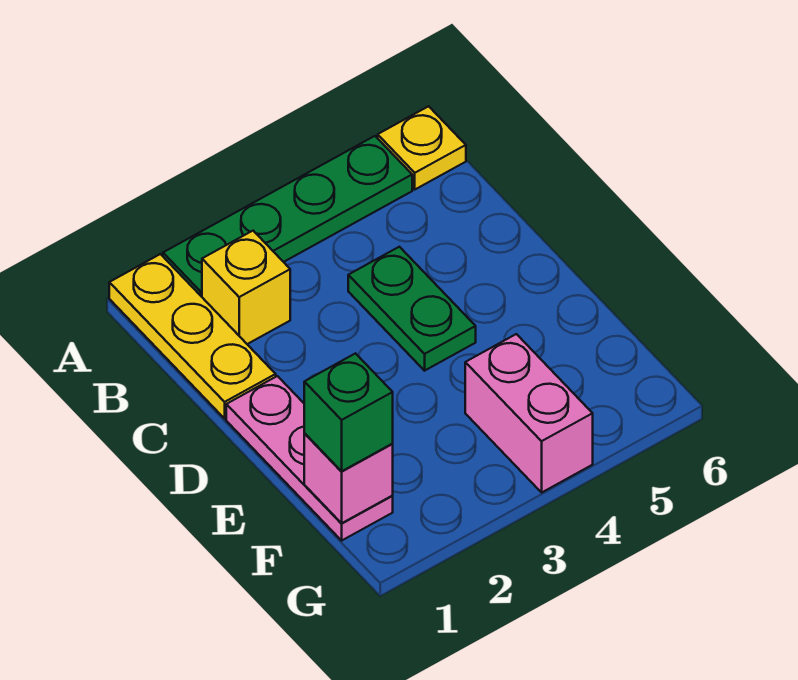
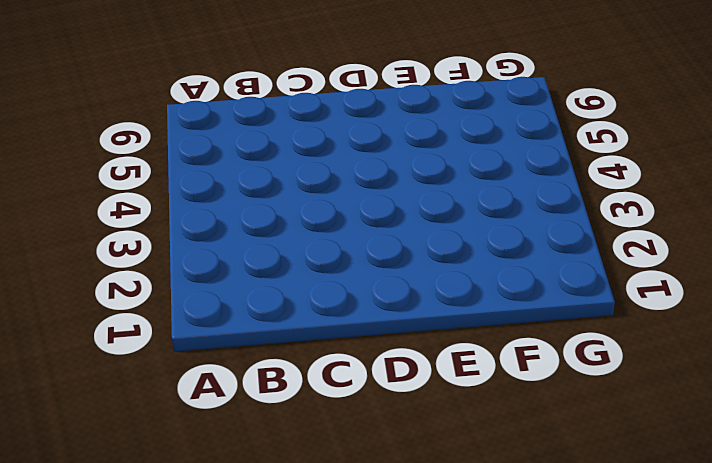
none -> yellow 1x3 plate [109,254,276,418]
none -> green 1x4 plate [163,136,412,297]

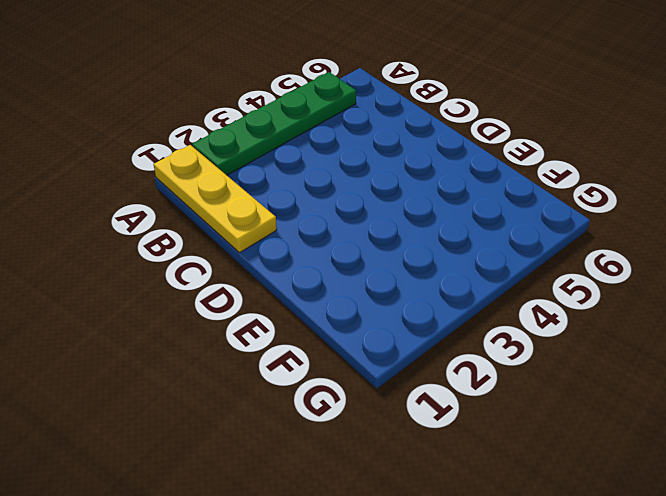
none -> yellow 1x1 plate [378,106,466,189]
none -> yellow 1x1 brick [202,231,290,344]

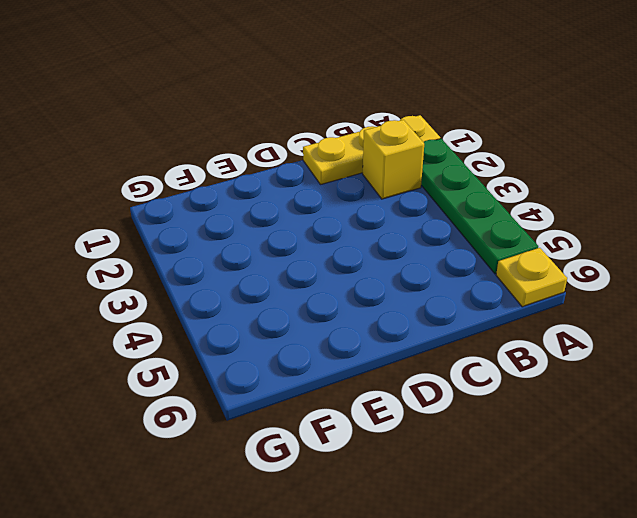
none -> green 1x2 plate [348,247,476,371]
none -> pink 1x3 plate [226,376,393,540]

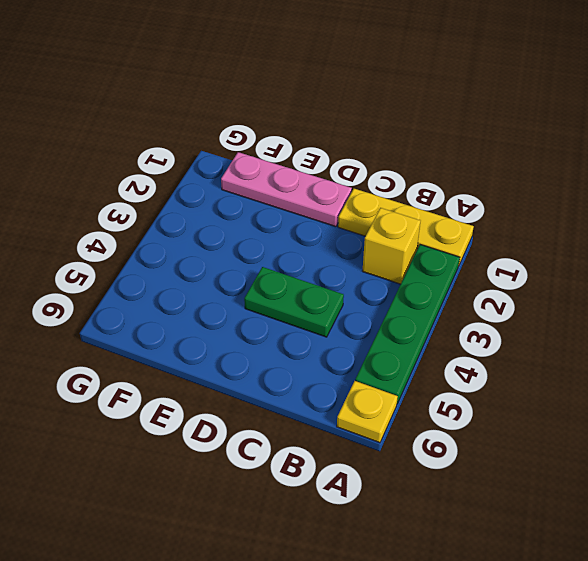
none -> pink 1x2 brick [465,334,593,492]
none -> pink 1x1 brick [304,434,393,523]

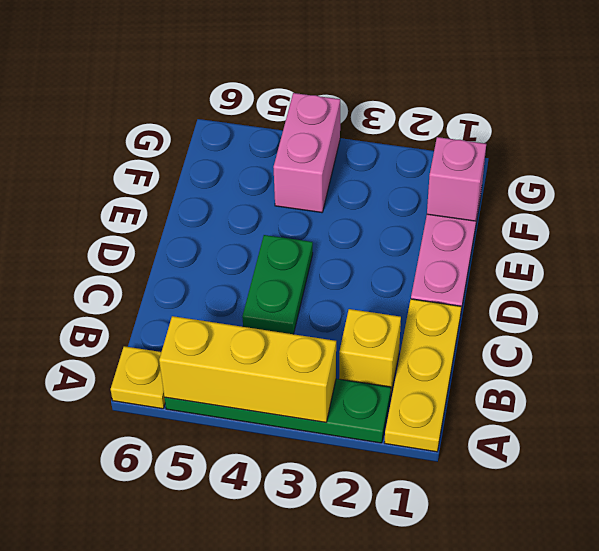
yellow 1x3 brick [159,316,336,422] -> none
none -> green 1x1 brick [304,353,393,471]

